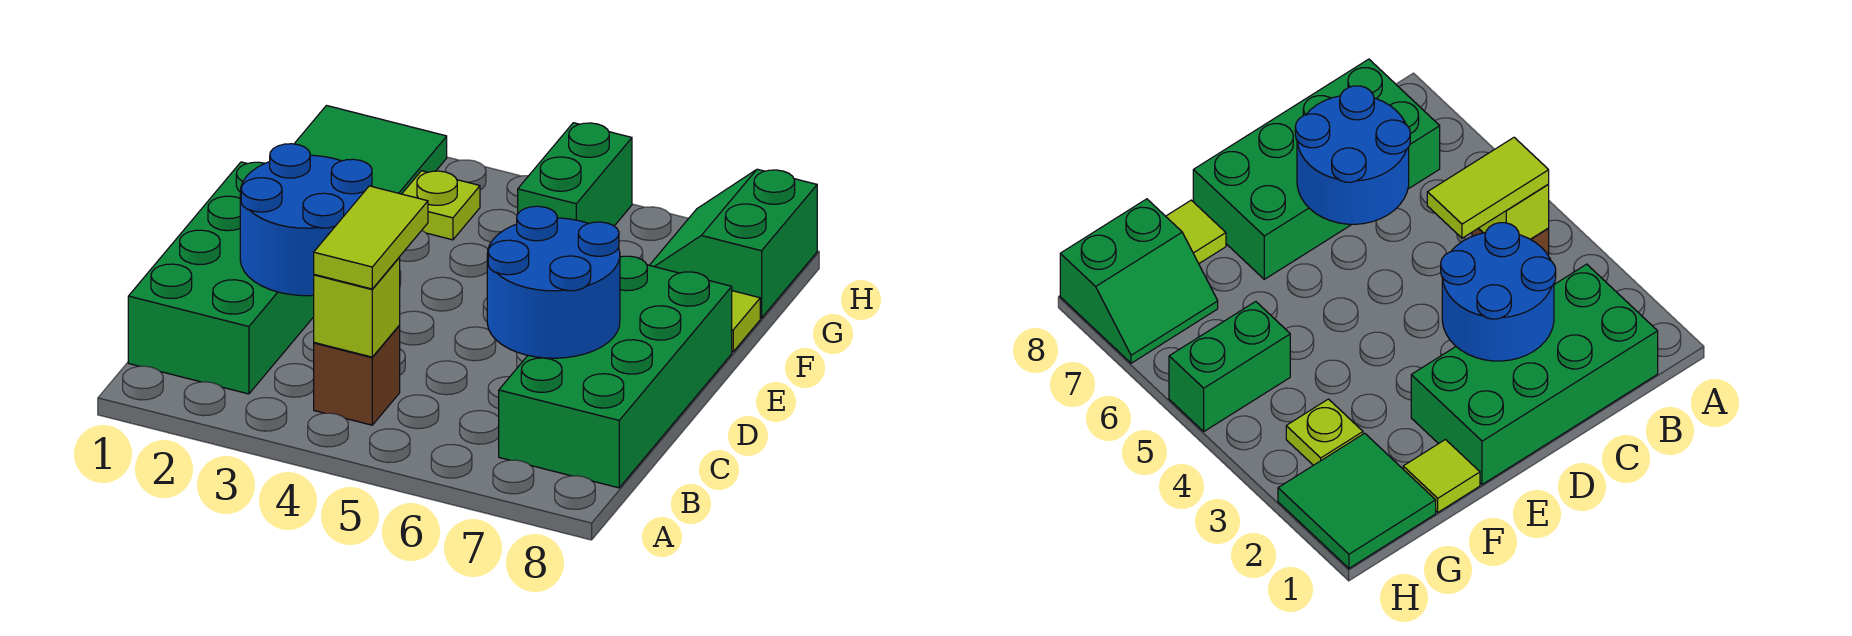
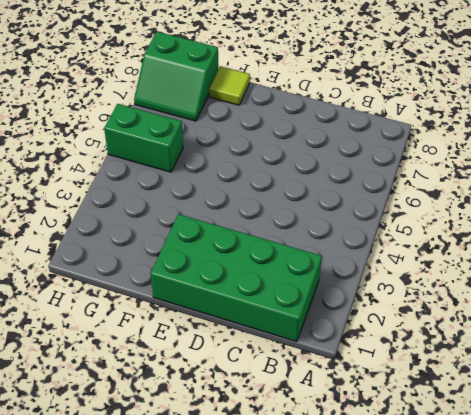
none -> brown 1x1 brick [314,326,400,425]
none -> green 2x4 brick [499,256,732,488]
none -> lime 1x1 tile [1403,440,1480,512]

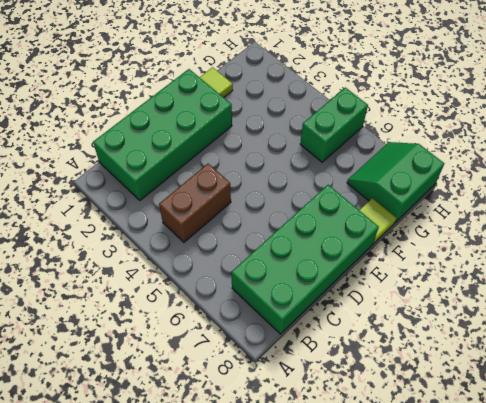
brown 1x2 brick [159,164,231,242] -> brown 1x1 brick [314,326,400,425]
none -> green 2x2 tile [294,106,447,194]
none -> lime 1x1 plate [402,171,480,240]
none -> lime 1x1 brick [314,258,400,357]

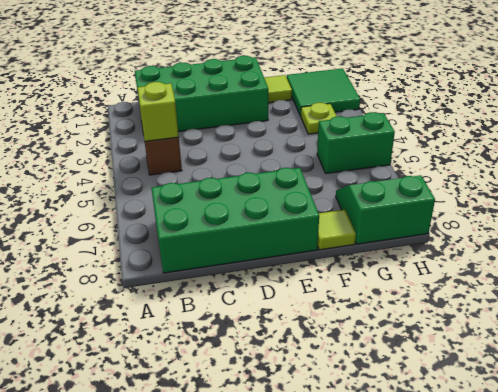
none -> blue 2x2 round brick [240,144,372,296]
none -> blue 2x2 round brick [487,206,620,358]
none -> lime 1x2 tile [314,186,428,289]

